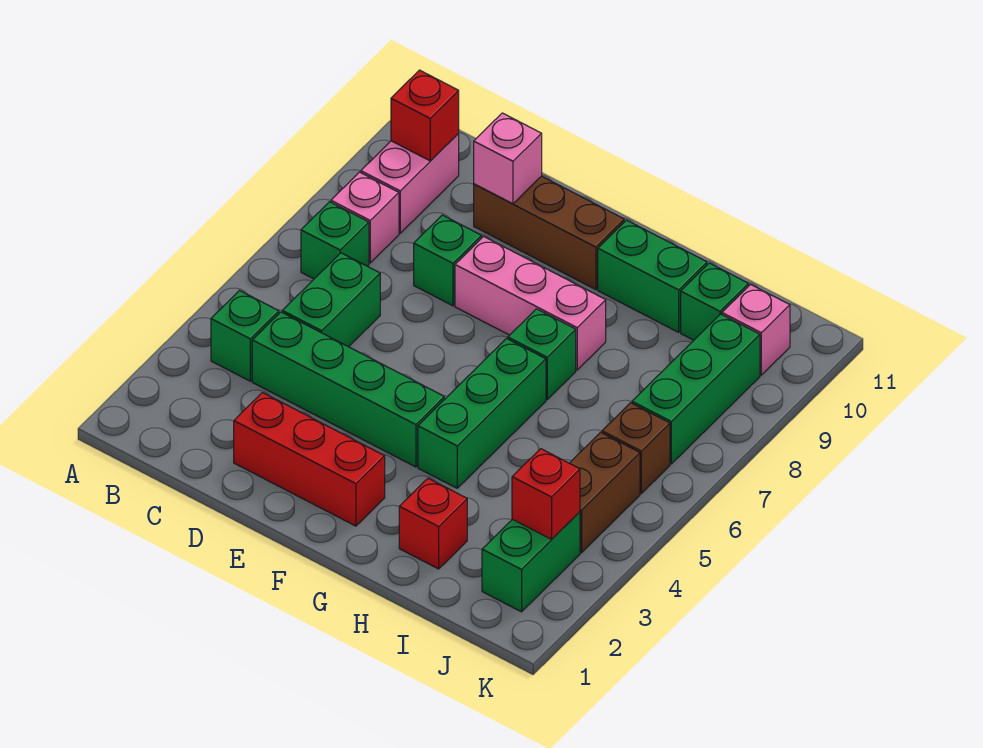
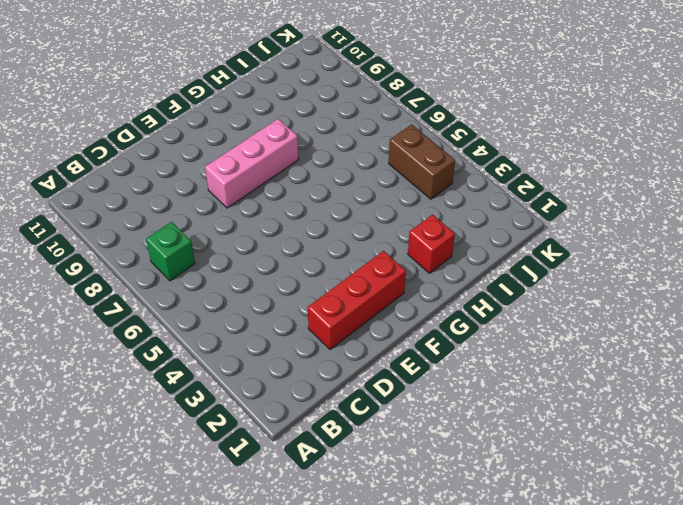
none -> green 1x1 brick [211,291,279,381]
none -> pink 1x1 brick [331,172,399,263]
none -> pink 1x2 brick [361,134,459,233]

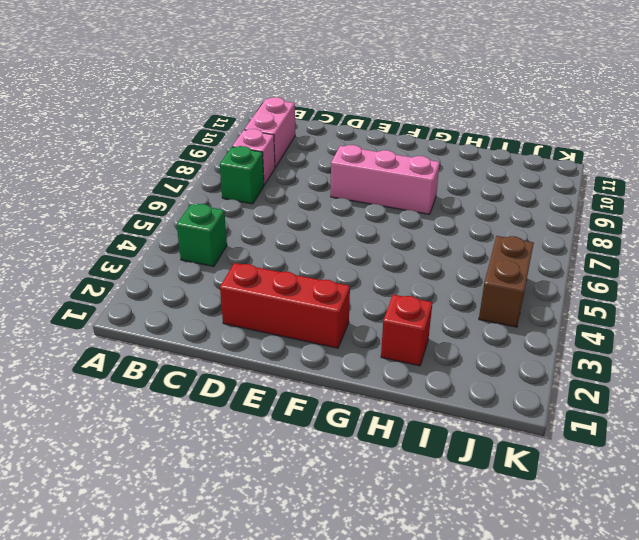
none -> green 1x4 brick [252,312,444,467]
none -> green 1x2 brick [282,253,380,347]
none -> green 1x1 brick [414,215,482,306]

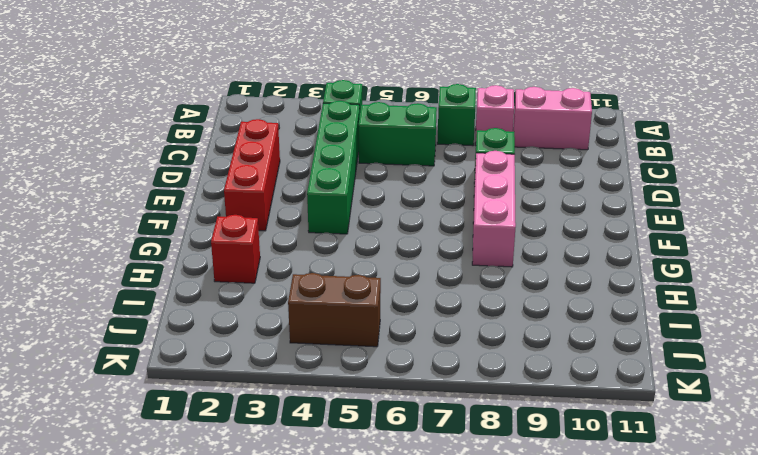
none -> brown 1x3 brick [474,176,624,290]
none -> green 1x3 brick [418,339,546,488]
none -> green 1x1 brick [508,309,576,399]

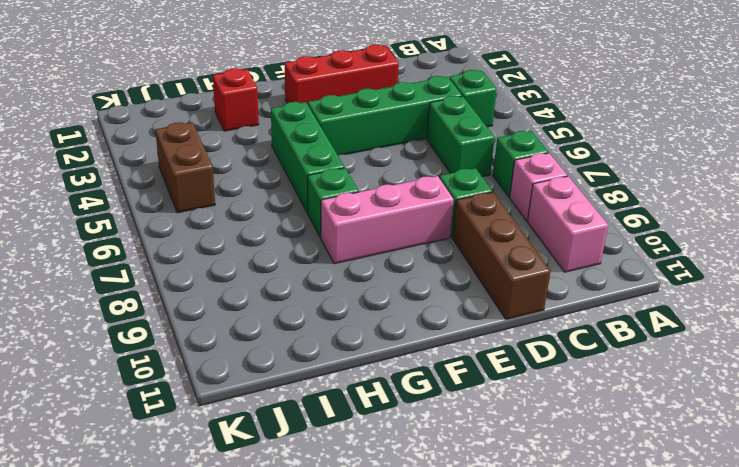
brown 1x3 brick [453,192,551,320] -> brown 1x3 brick turned to [474,176,624,290]
none -> green 1x2 brick [598,220,707,332]
none -> green 1x1 brick [681,263,749,340]
none -> green 1x2 brick [482,512,580,612]

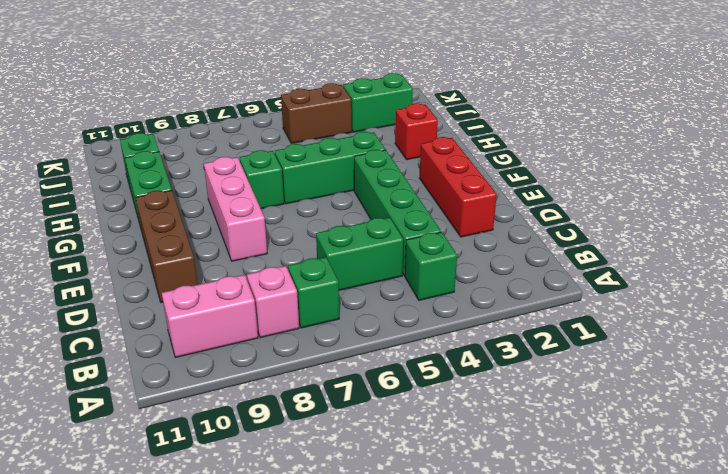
none -> green 1x1 brick [414,215,482,306]
none -> brown 1x1 brick [602,403,670,493]
none -> green 1x3 brick [632,314,760,464]

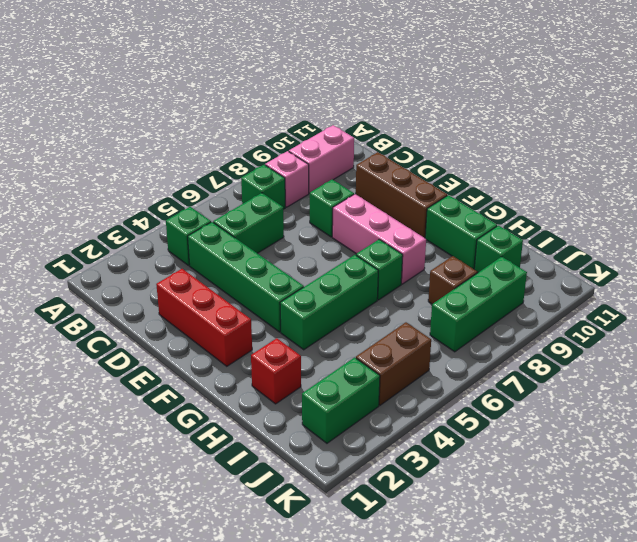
brown 1x1 brick [428,256,477,304] -> brown 1x1 brick moved to [602,403,670,493]
none -> pink 1x1 brick [722,285,790,375]
none -> red 1x1 brick [391,70,459,161]
none -> pink 1x1 brick [474,113,542,204]

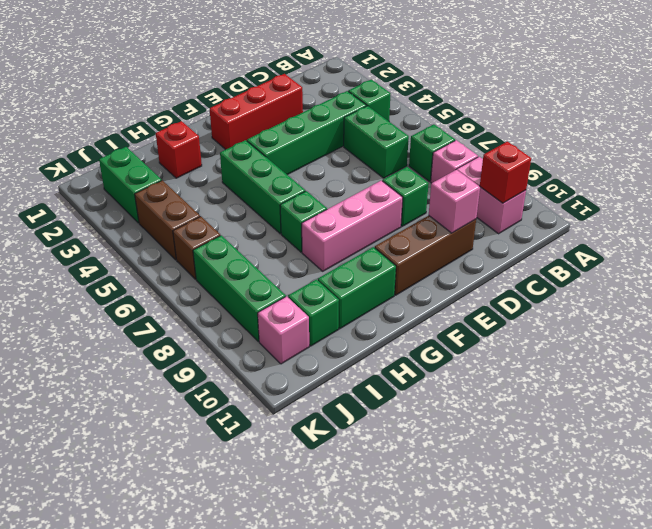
none -> red 1x1 brick [512,449,580,539]

